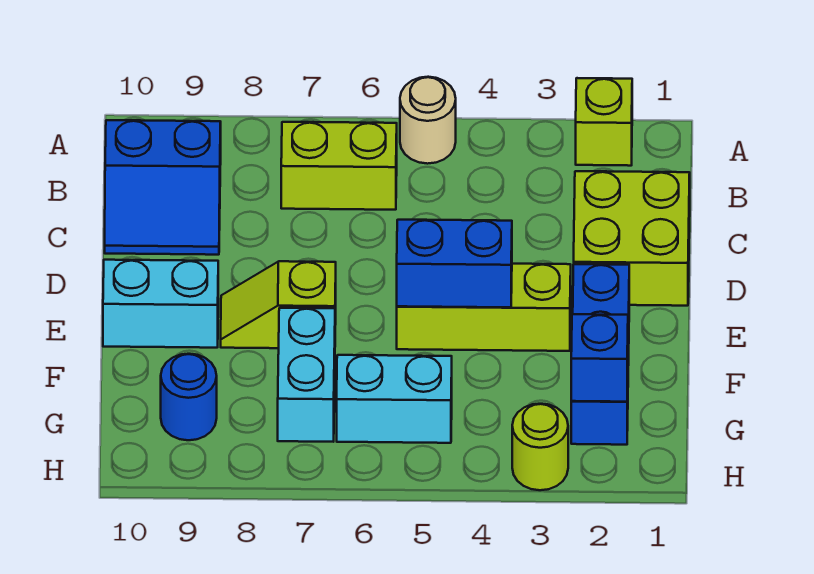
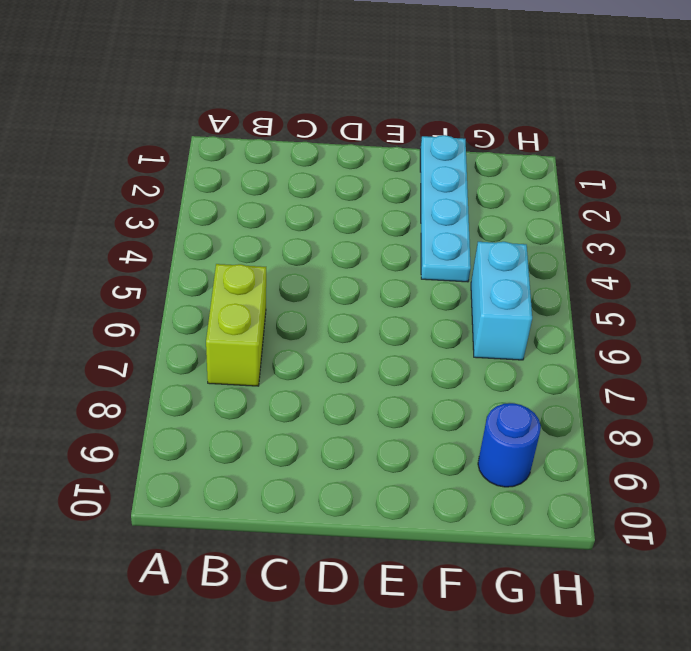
cyan 1x4 plate [420,135,471,282] -> blue 1x3 brick [571,264,629,445]
none -> lime 1x1 brick [576,78,632,166]
none -> tan 1x1 round brick [400,77,456,164]
none -> blue 2x2 slope [105,120,221,255]

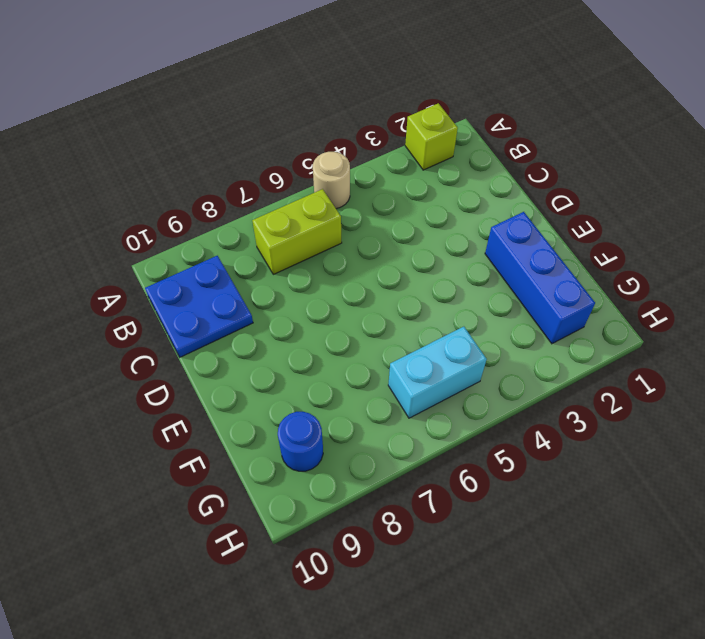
blue 2x2 plate [145,256,253,357] -> blue 2x2 slope [105,120,221,255]
none -> lime 2x2 brick [574,171,690,306]
none -> lime 1x3 brick [397,264,571,351]
none -> lime 1x2 slope [221,261,336,348]

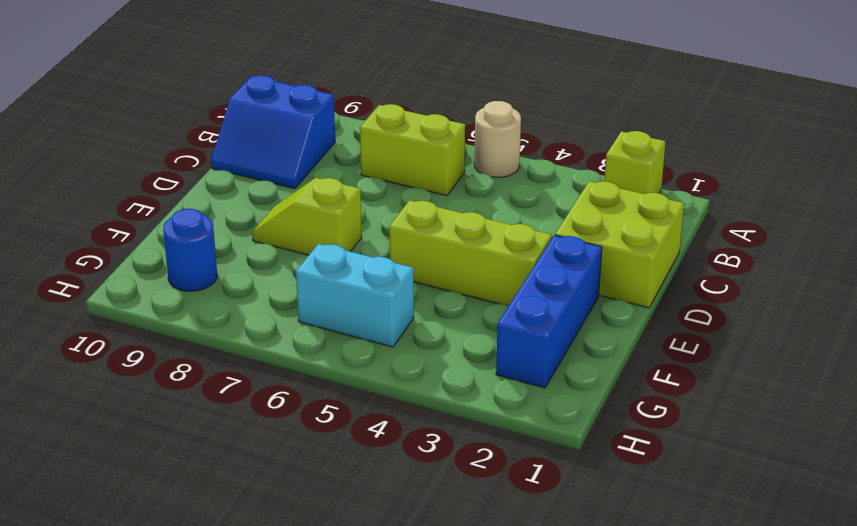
none -> cyan 1x2 brick [103,260,218,348]
none -> cyan 1x2 brick [278,308,335,442]
none -> lime 1x1 round brick [512,404,568,490]

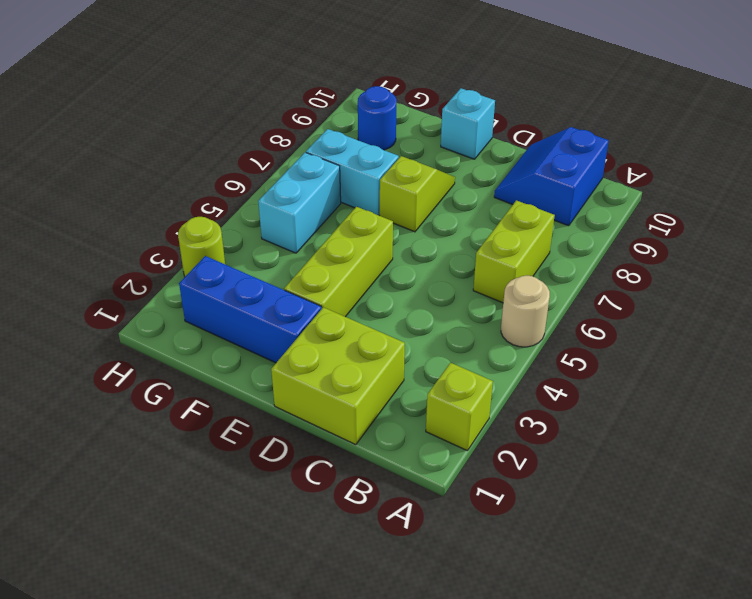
cyan 1x1 brick [441,88,495,159] -> cyan 1x2 brick [103,260,218,348]
none -> blue 1x2 brick [397,220,512,307]
none -> blue 1x1 brick [571,314,628,402]

